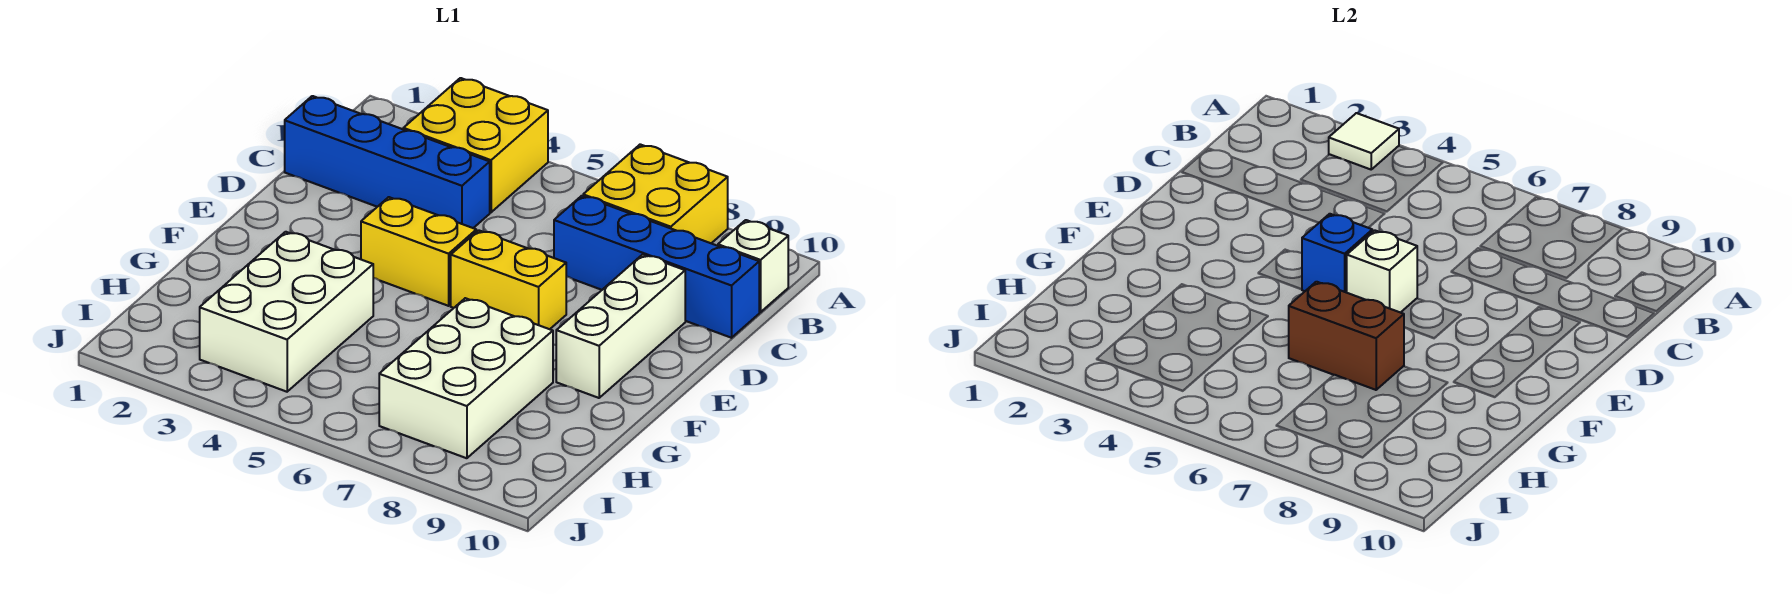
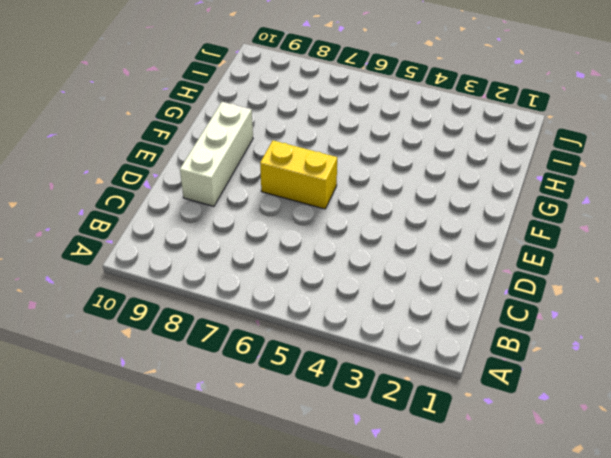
none -> yellow 2x2 brick [403,78,548,212]
none -> yellow 2x2 brick [583,144,728,243]
none -> white 1x1 brick [718,220,788,312]

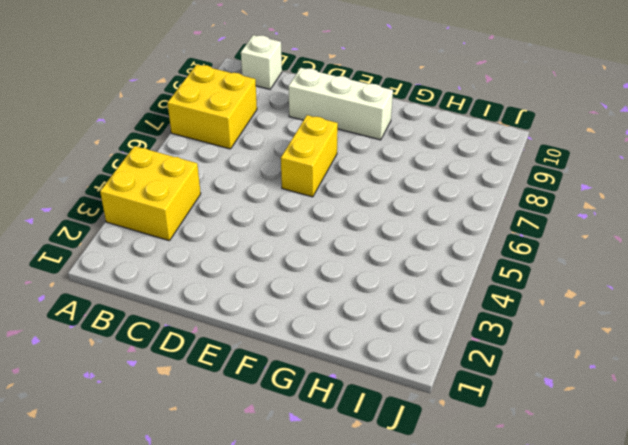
none -> blue 1x4 brick [285,96,490,228]
none -> blue 1x4 brick [554,196,759,338]
none -> yellow 1x2 brick [361,197,476,306]

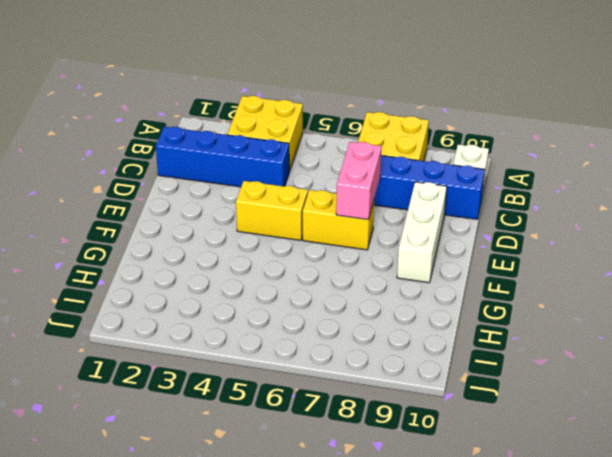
pink 1x2 brick [336,142,381,220] -> none
none -> white 2x3 brick [200,232,373,392]
none -> white 2x3 brick [379,298,553,458]
none -> white 1x1 tile [1329,113,1399,169]

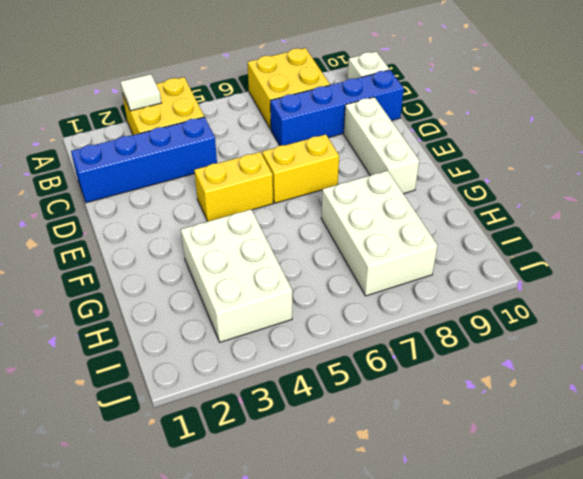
none -> blue 1x1 brick [1302,214,1372,293]
none -> white 1x1 brick [1347,230,1417,313]
none -> brown 1x2 brick [1289,282,1404,390]

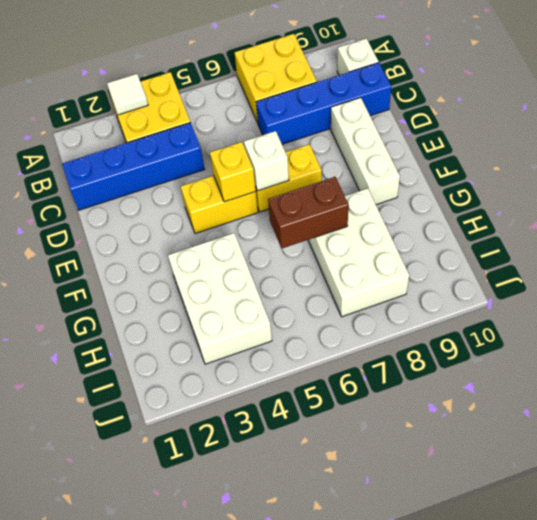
yellow 1x1 brick [210,142,256,202] -> blue 1x1 brick [1302,214,1372,293]

